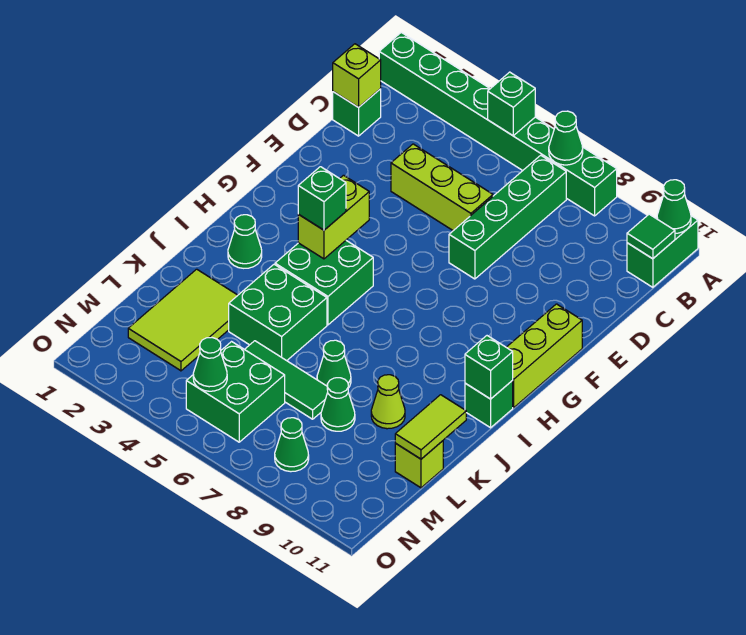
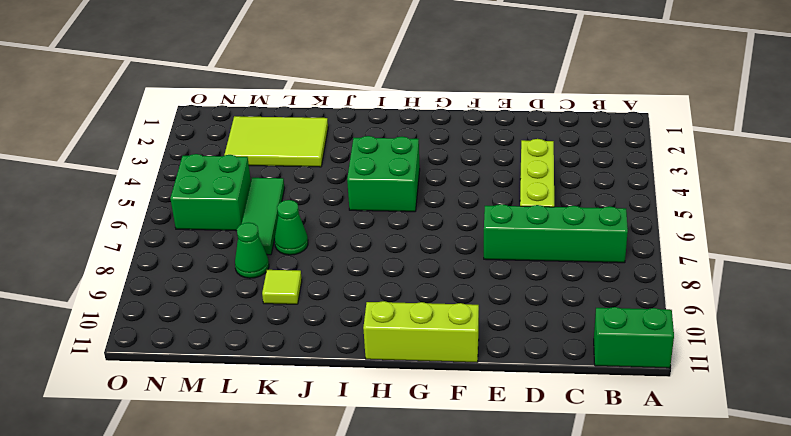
lime 1x1 tile [262,270,302,304] -> lime 1x1 cone [371,375,405,429]
none -> green 1x8 brick [379,32,617,216]
none -> green 1x1 brick [333,89,381,136]
none -> green 1x1 cone [228,215,262,268]

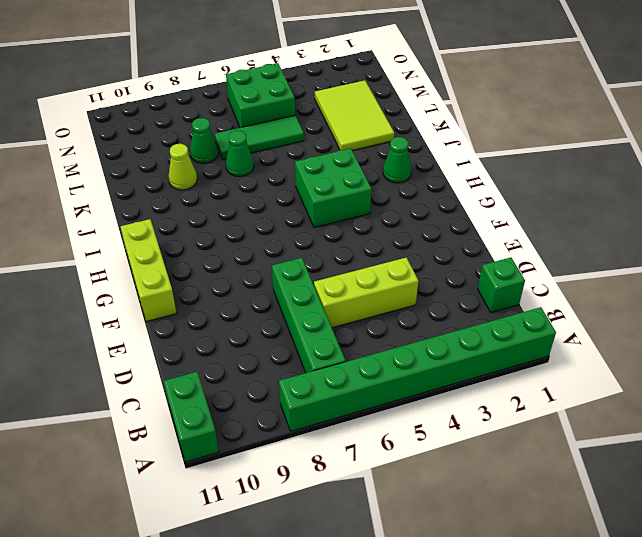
none -> green 1x1 brick [465,381,513,428]
none -> green 2x2 brick [229,264,327,361]
none -> lime 1x1 brick [395,441,443,488]

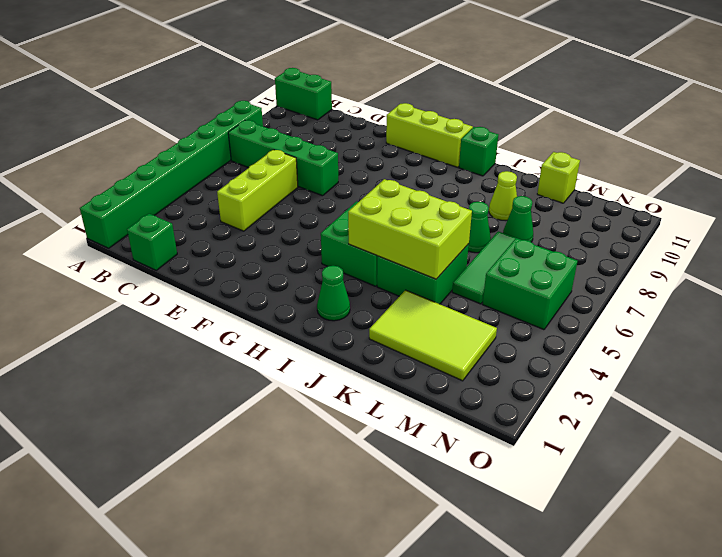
lime 2x3 brick [348,179,472,279] -> none
none -> green 1x1 cone [275,418,309,472]
none -> green 1x1 brick [488,72,535,136]
none -> green 1x1 cone [549,111,583,165]

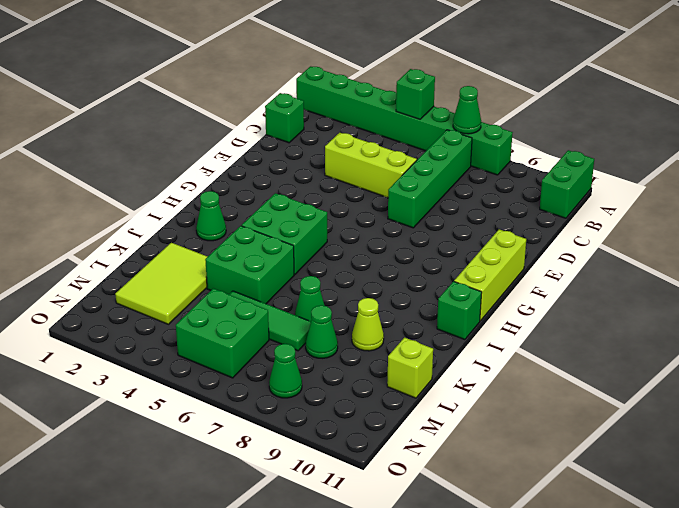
none -> green 1x1 cone [657,180,691,233]
none -> green 1x1 tile [627,214,675,259]
none -> lime 1x1 brick [333,44,381,107]

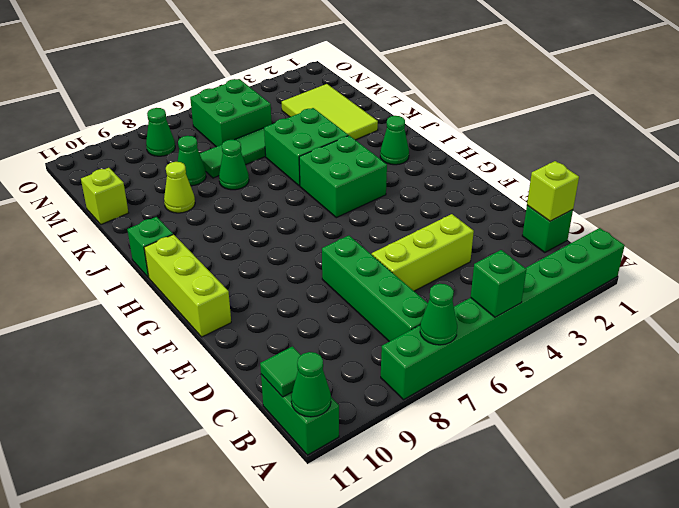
none -> lime 1x2 brick [298,175,369,259]
none -> green 1x1 brick [465,336,513,399]
none -> lime 1x2 tile [395,395,466,459]

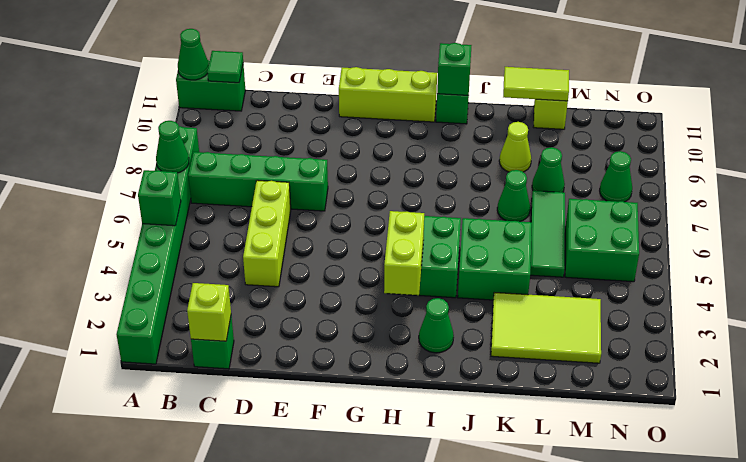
lime 1x2 brick [384,211,424,295] -> lime 1x2 brick turned to [298,175,369,259]
none -> green 1x1 cone [193,338,227,391]
none -> green 1x1 brick [298,167,346,230]

